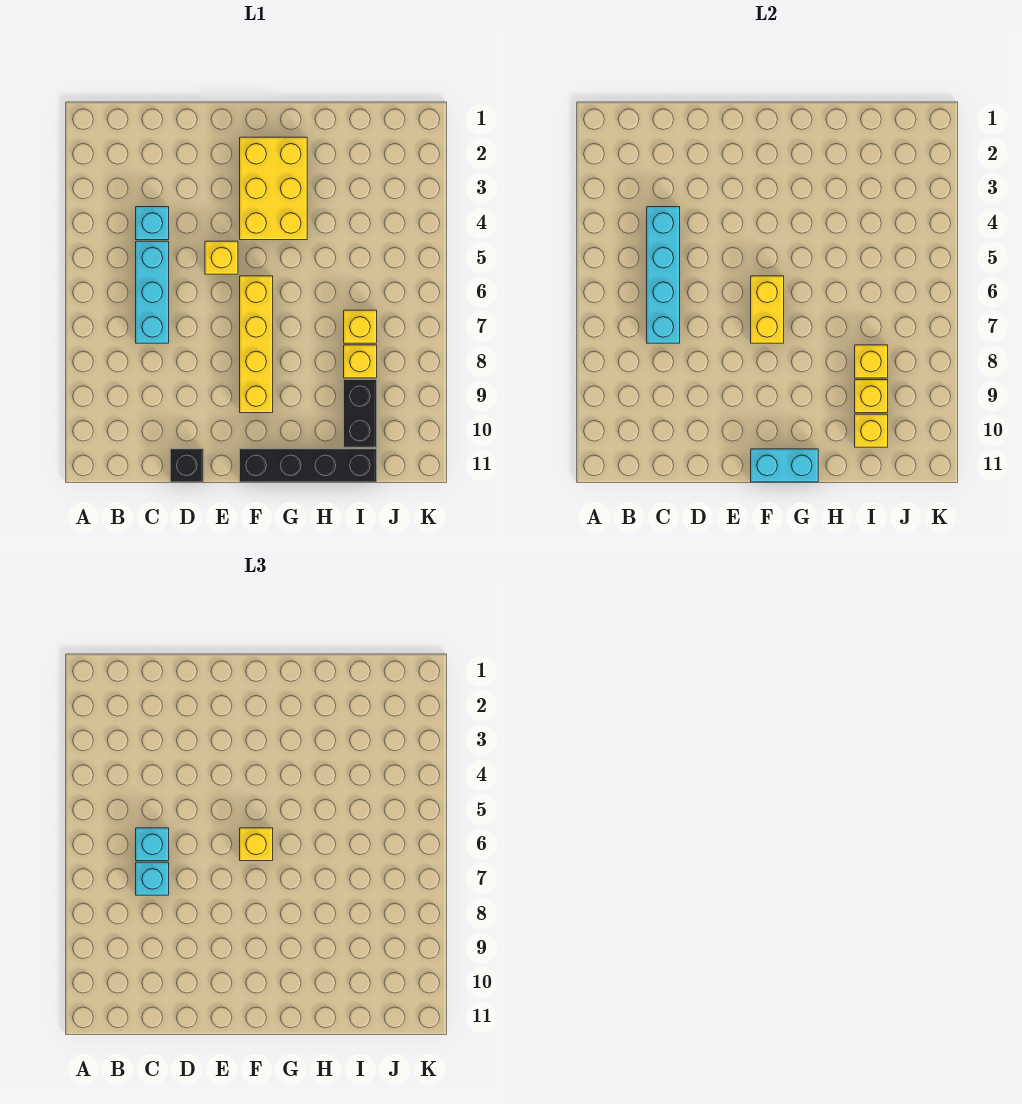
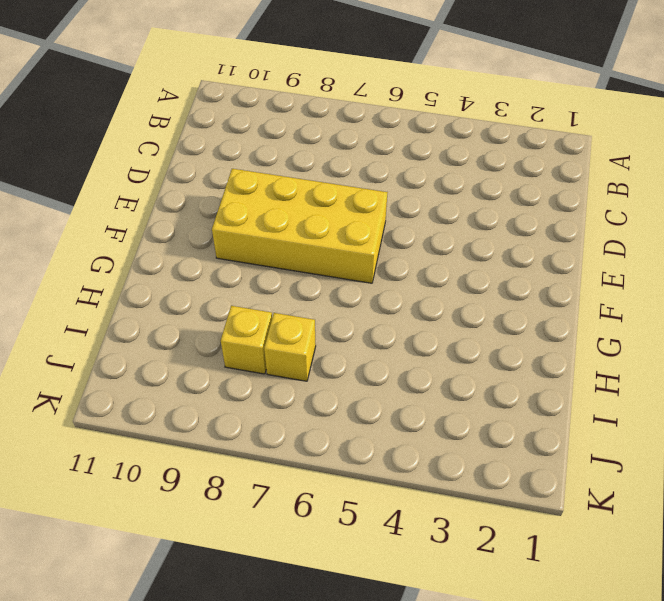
yellow 2x4 brick [212,169,388,283] -> yellow 1x4 brick [240,276,273,413]
none -> cyan 1x1 brick [136,207,169,240]
none -> cyan 1x3 brick [136,241,169,343]
none -> black 1x1 brick [170,449,203,482]

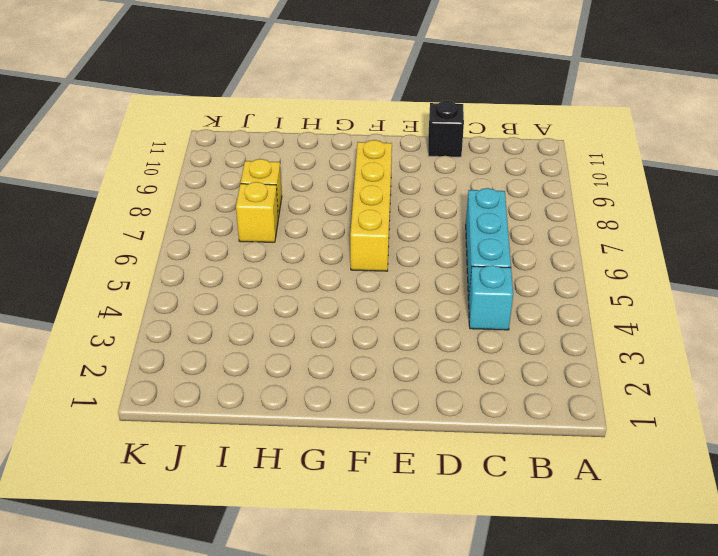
none -> yellow 1x1 brick [205,241,238,274]
none -> yellow 2x3 brick [240,137,307,240]
none -> black 1x4 brick [240,449,377,482]

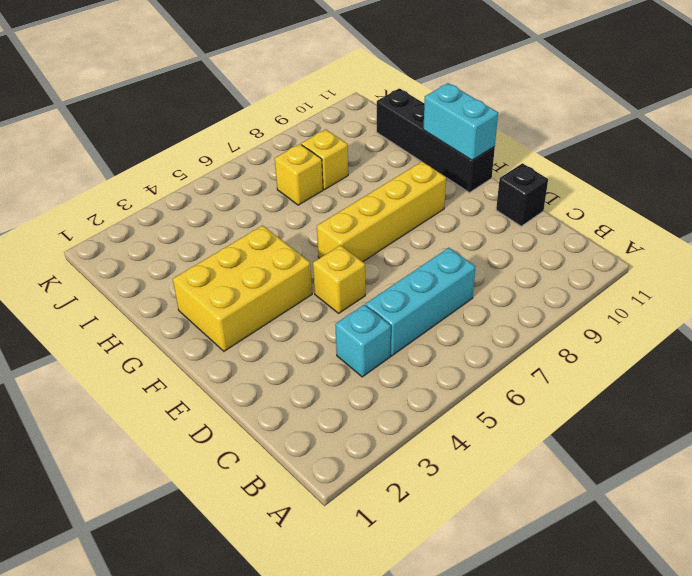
none -> black 1x2 brick [344,380,377,447]
none -> cyan 1x4 brick [647,207,680,343]
none -> yellow 1x2 brick [751,276,784,343]

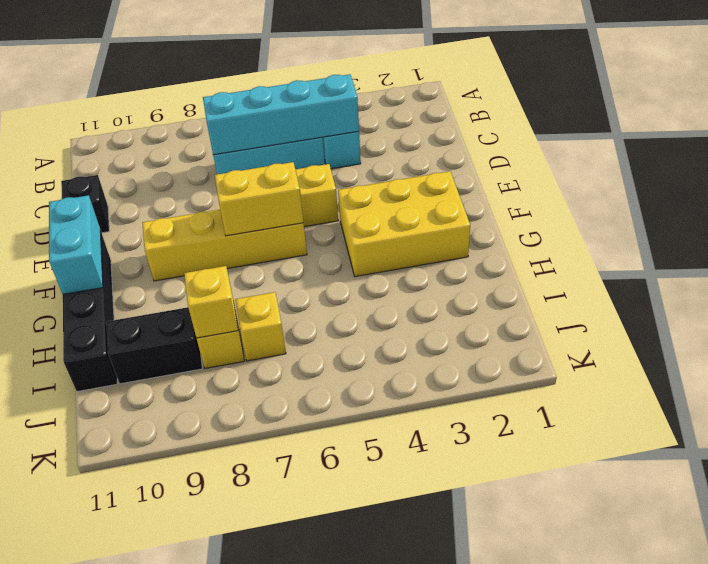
none -> yellow 1x1 brick [855,380,888,413]
none -> yellow 1x1 brick [855,414,888,447]
none -> cyan 1x1 brick [136,828,169,861]

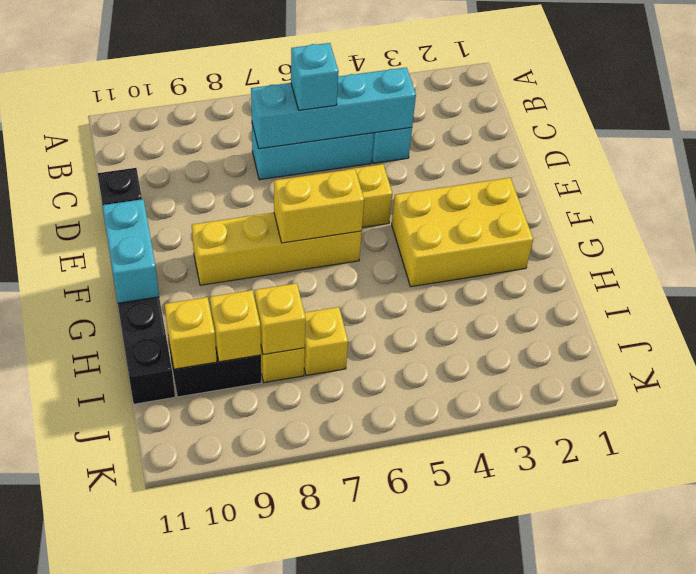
none -> cyan 1x1 brick [136,862,169,895]
none -> yellow 1x1 brick [240,828,273,861]

